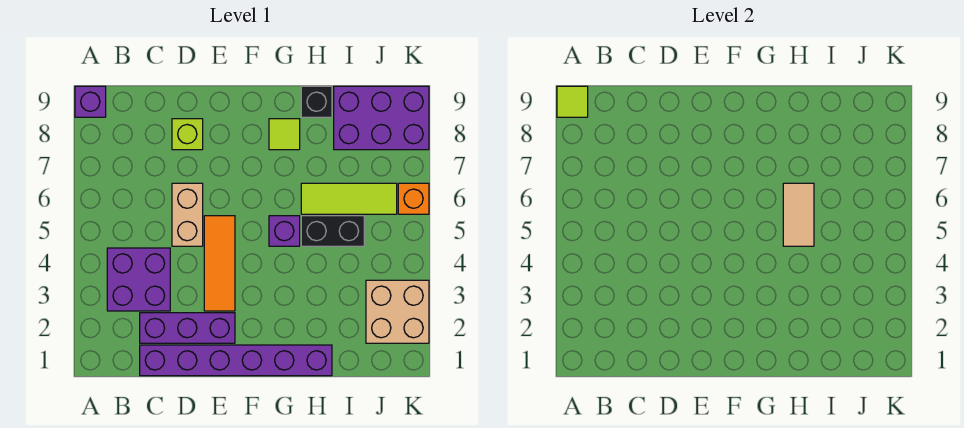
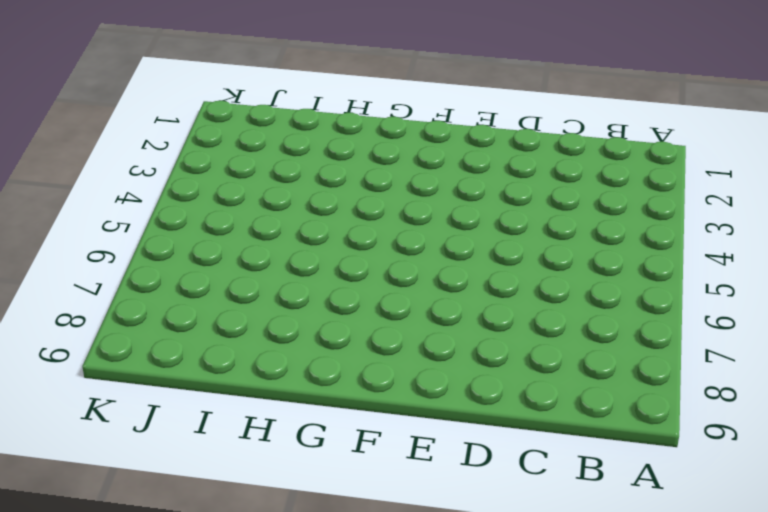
none -> purple 1x1 brick [75,86,106,117]
none -> purple 2x2 brick [107,248,170,311]
none -> purple 1x6 brick [140,345,332,376]

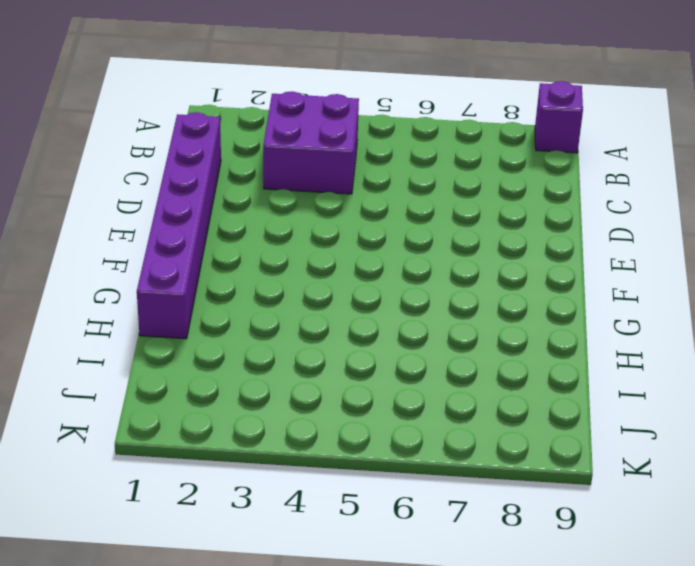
none -> purple 1x3 brick [140,313,235,343]
none -> tan 1x2 brick [172,183,203,246]
none -> lime 1x1 brick [172,119,203,150]

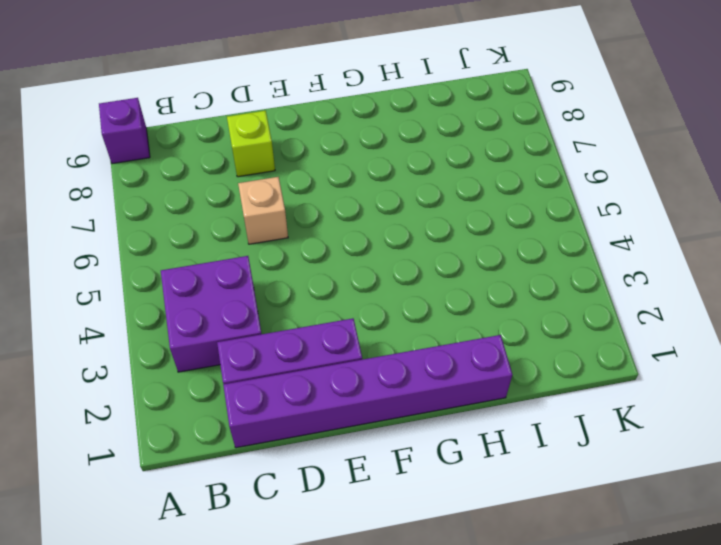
tan 1x1 brick [238,177,288,244] -> tan 1x2 brick [172,183,203,246]
none -> orange 1x3 tile [204,216,235,311]
none -> purple 1x1 brick [269,216,300,246]
none -> lime 1x1 tile [269,119,300,150]

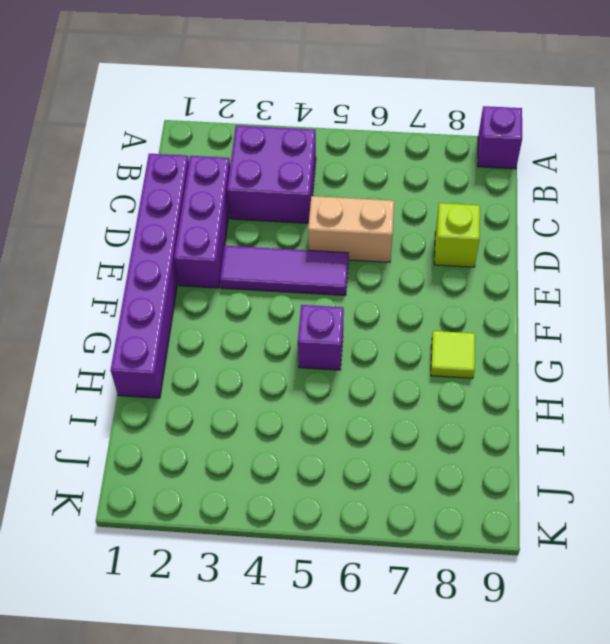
purple 1x3 tile [220,246,349,296] -> orange 1x3 tile [204,216,235,311]
none -> black 1x2 brick [301,216,364,246]
none -> lime 1x3 tile [301,183,397,214]
none -> black 1x1 brick [301,86,332,117]

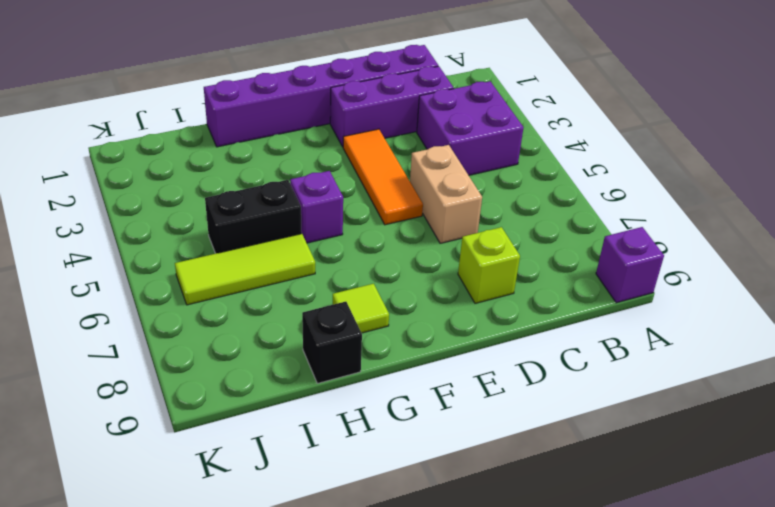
none -> purple 2x3 brick [334,86,429,150]
none -> tan 2x2 brick [366,280,429,343]
none -> orange 1x1 brick [398,183,429,214]

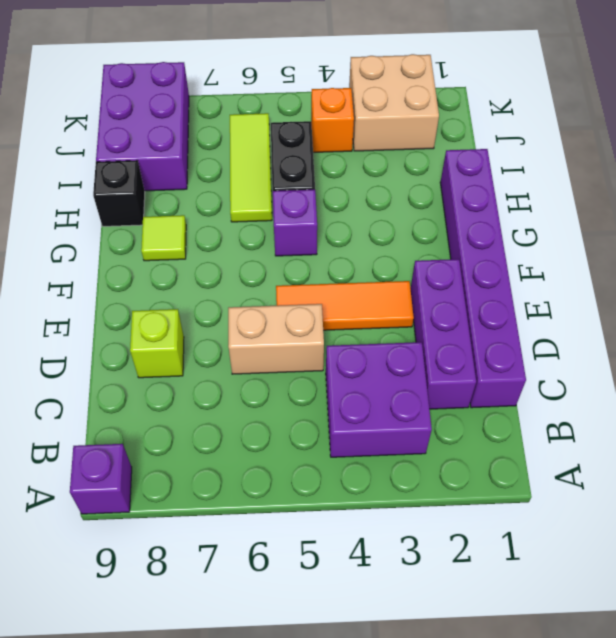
orange 1x1 brick [311,88,354,152] -> orange 1x1 brick moved to [398,183,429,214]
none -> lime 1x1 tile [557,86,588,117]
none -> tan 1x2 tile [783,183,814,246]

